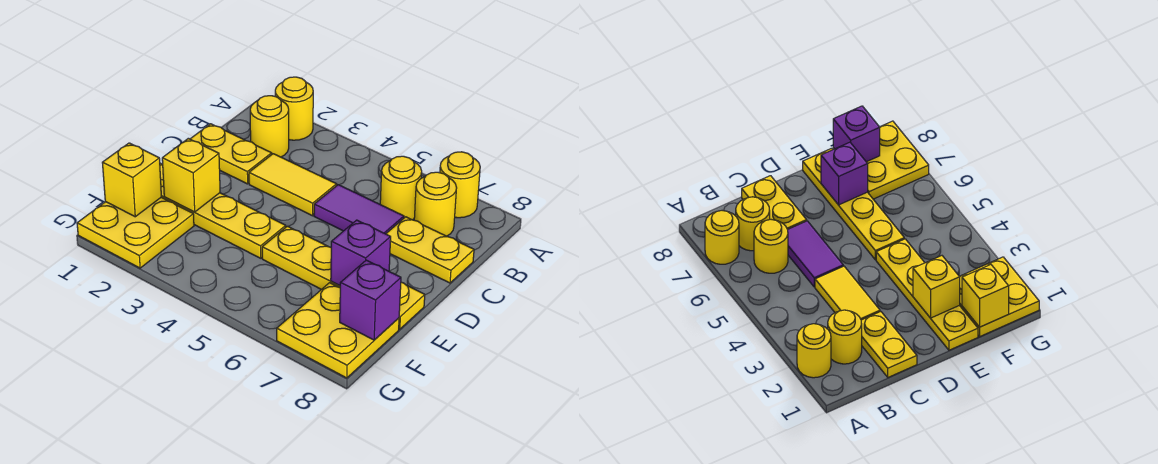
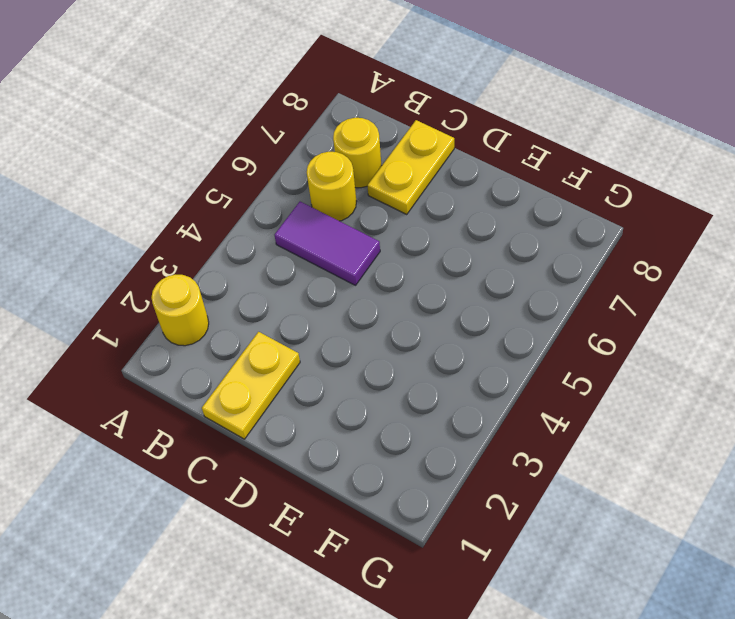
purple 1x2 tile [274,202,380,285] -> purple 1x2 tile turned to [314,185,404,234]
none -> yellow 1x1 round brick [440,152,480,218]
none -> yellow 1x1 round brick [250,96,289,157]
none -> yellow 1x2 tile [249,154,337,216]

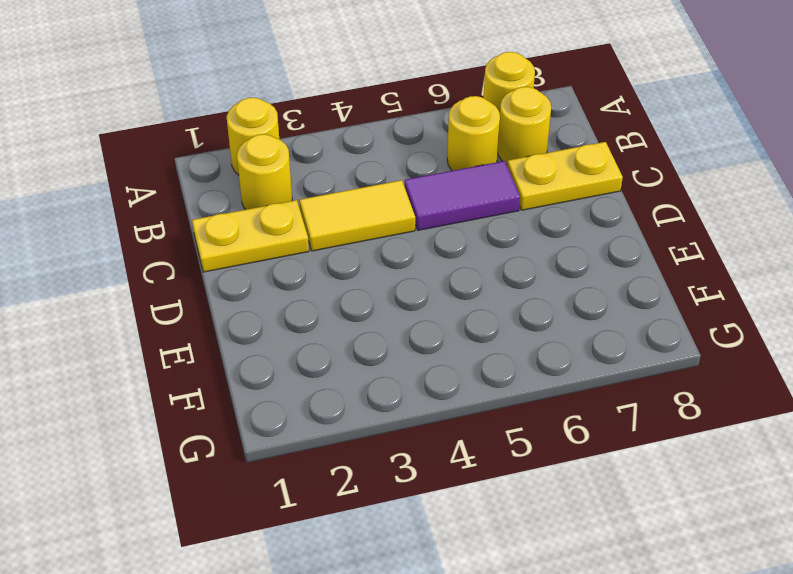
none -> yellow 1x4 plate [160,163,286,258]
none -> yellow 1x4 plate [262,226,425,329]
none -> yellow 2x2 plate [77,197,194,268]

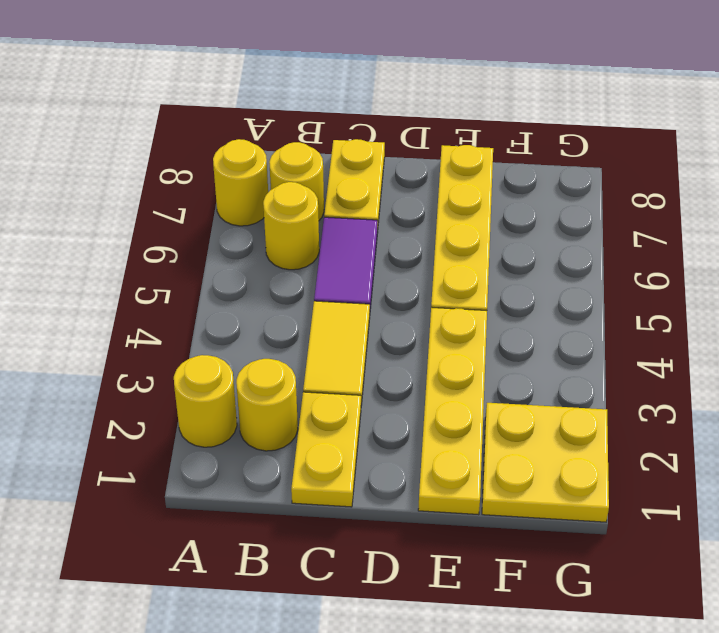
none -> yellow 2x2 plate [277,283,399,378]
none -> yellow 1x1 brick [162,138,220,212]
none -> purple 1x1 brick [331,220,391,285]

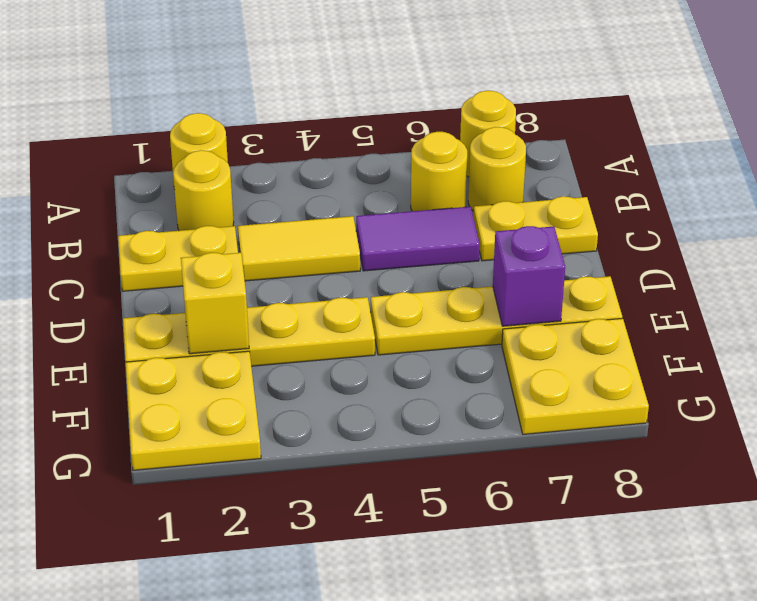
none -> yellow 1x1 brick [102,143,161,217]
none -> purple 1x1 brick [340,260,401,340]

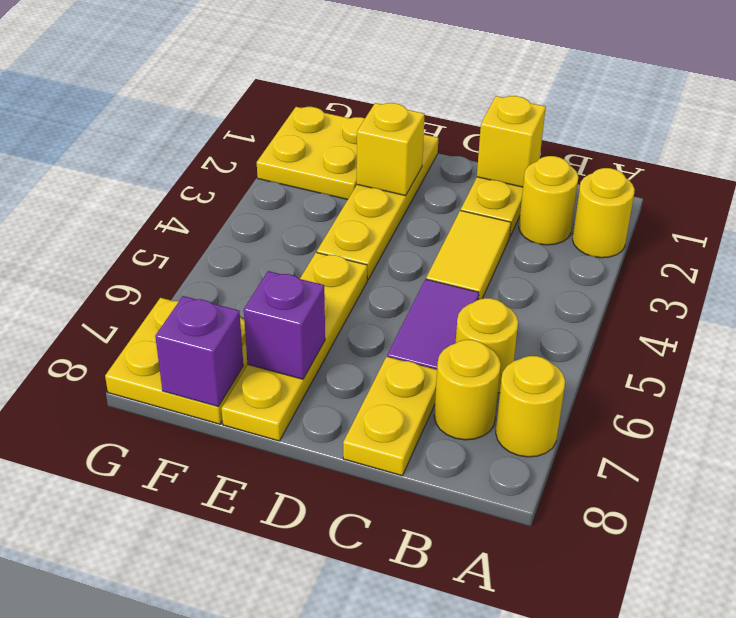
yellow 1x1 brick [477,96,546,187] -> yellow 1x1 brick moved to [102,143,161,217]

